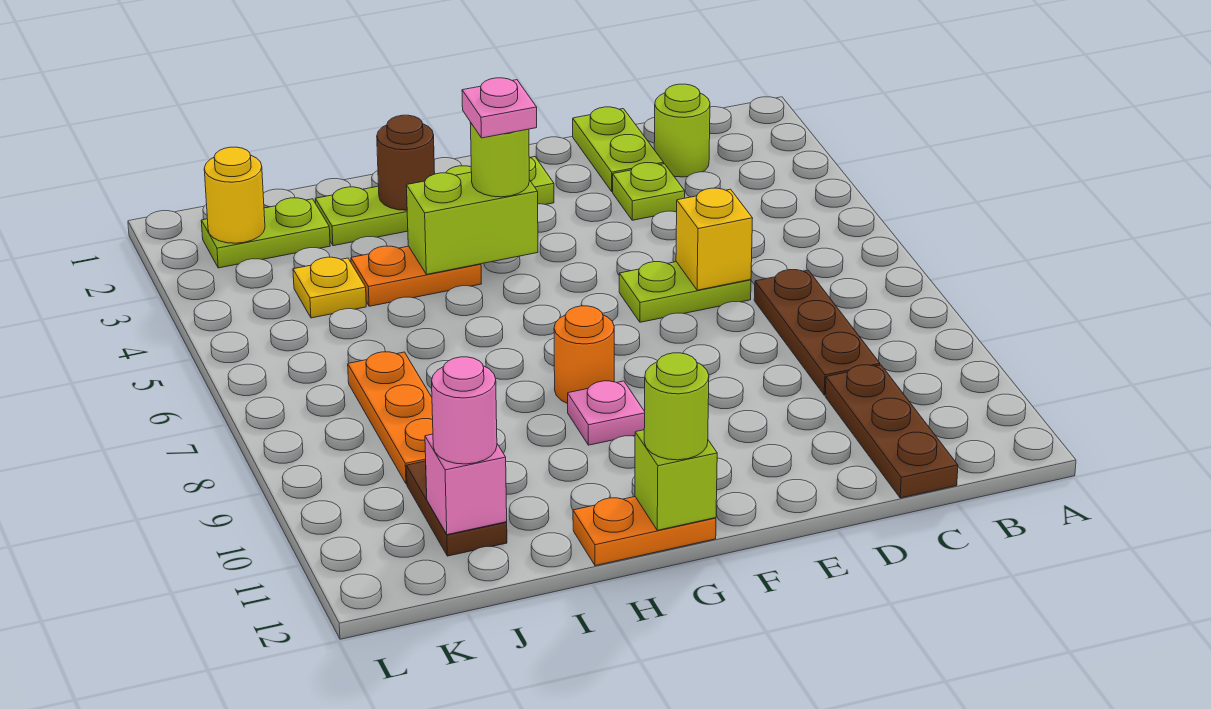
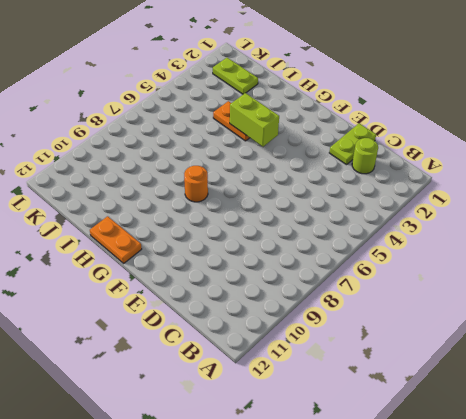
none -> brown 1x3 plate [754,270,880,395]
none -> brown 1x3 plate [825,365,958,498]
none -> lime 1x1 plate [613,163,685,220]

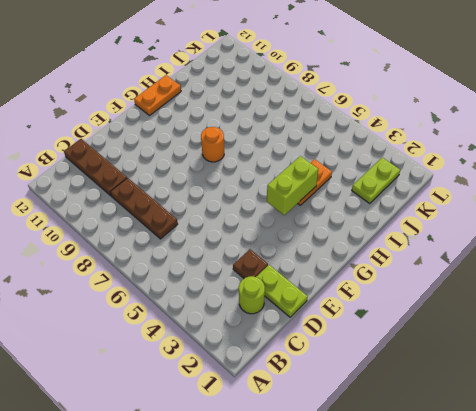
brown 1x1 plate [233,249,268,278] -> lime 1x1 plate [613,163,685,220]
none -> lime 1x2 plate [619,262,751,322]
none -> lime 1x4 plate [315,157,554,246]
none -> pink 1x1 plate [568,381,645,445]

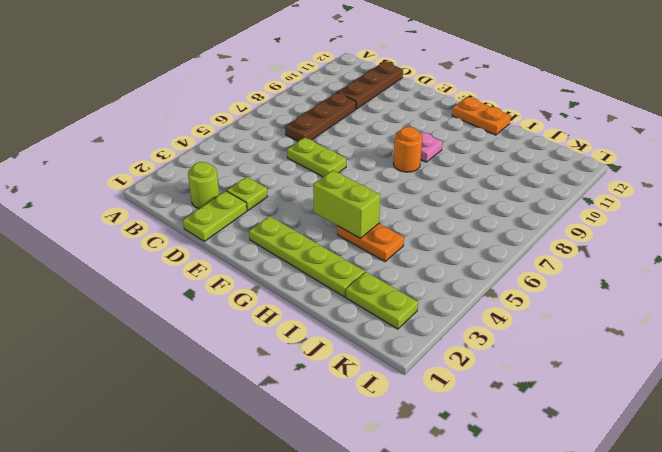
none -> yellow 1x1 plate [293,257,366,318]
none -> orange 1x3 plate [348,352,433,484]
none -> brown 1x2 plate [406,461,507,556]

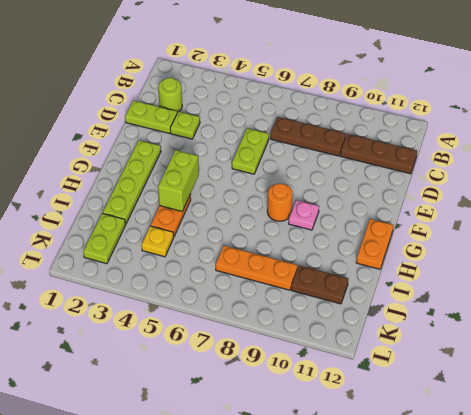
none -> yellow 1x1 brick [676,188,753,290]
none -> lime 1x1 brick [635,430,717,530]
none -> brown 1x1 round brick [377,115,435,210]

